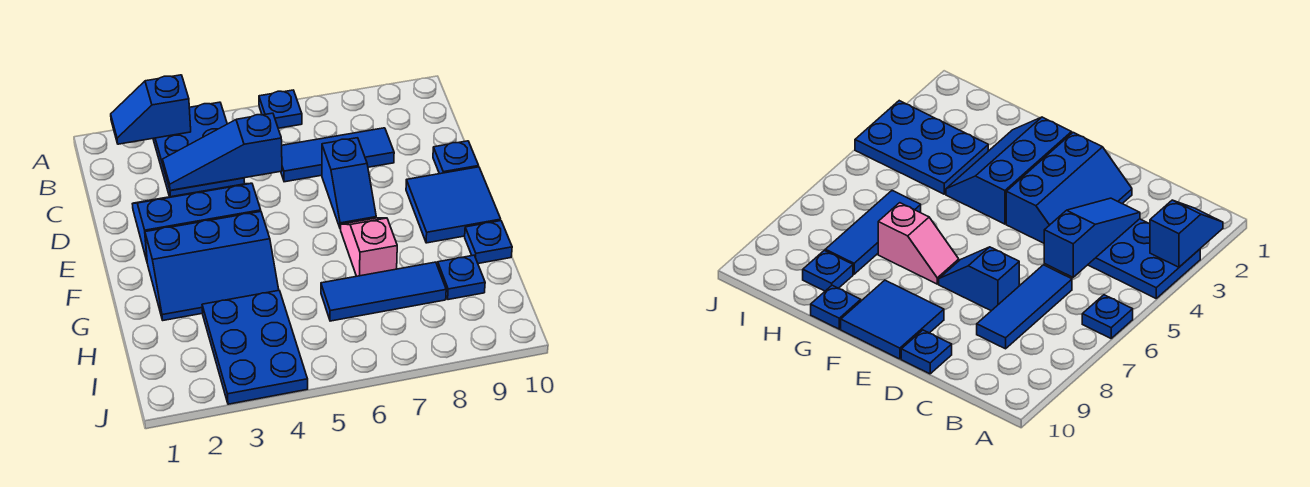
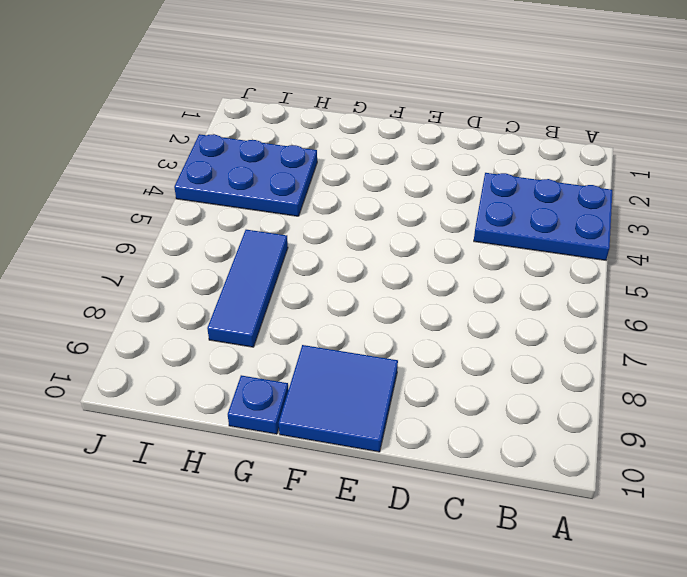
none -> blue 1x1 plate [259,90,302,128]
none -> blue 1x3 tile [281,128,394,182]
none -> blue 2x3 slope [133,183,261,260]

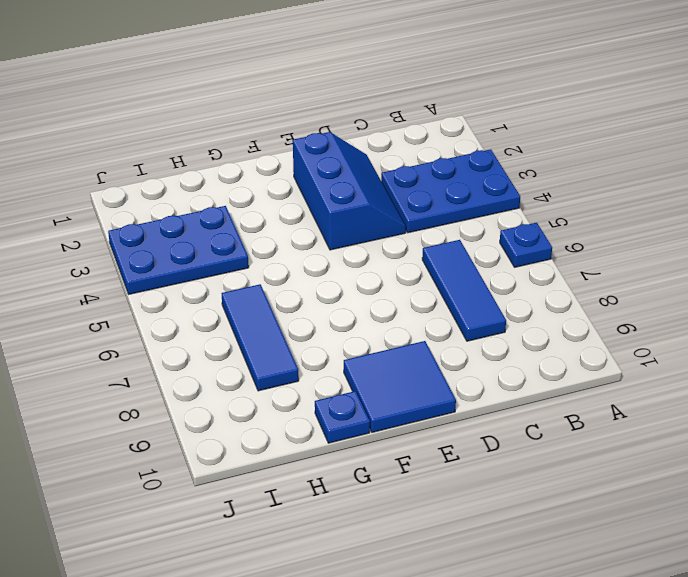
none -> blue 1x2 slope [322,138,376,229]
none -> blue 1x1 plate [433,141,479,174]
none -> blue 2x3 slope [145,212,279,320]

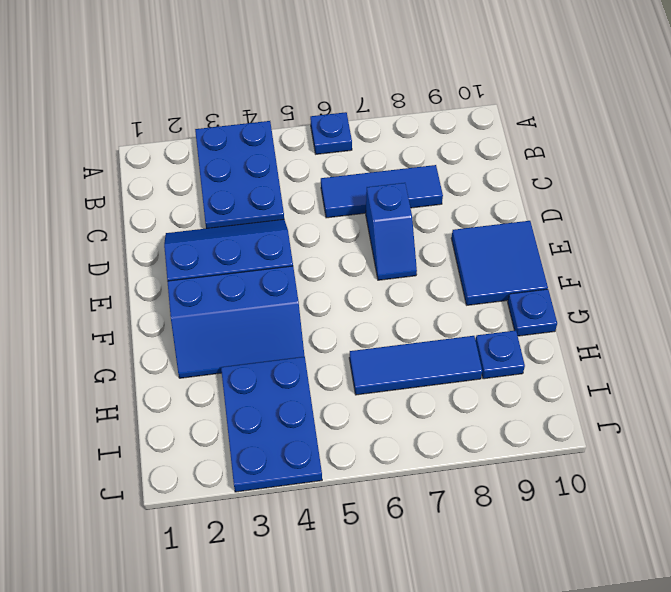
none -> blue 1x1 plate [433,141,479,174]
none -> pink 1x2 slope [341,218,397,276]
none -> blue 1x2 slope [111,75,191,144]

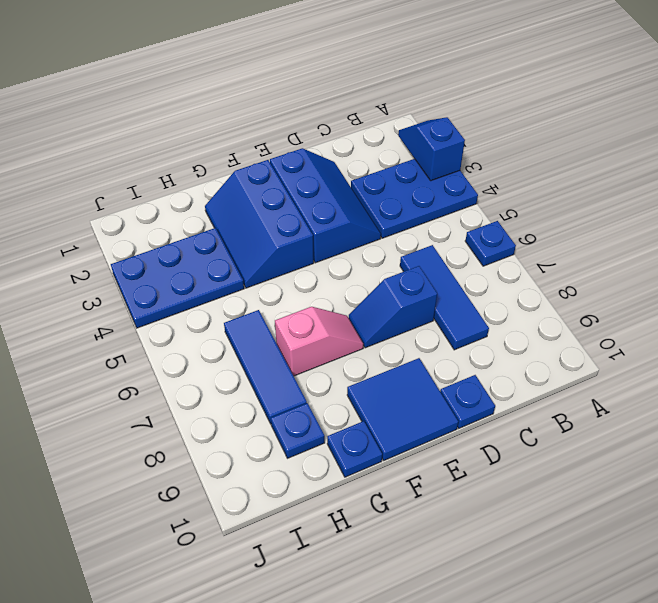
none -> blue 1x3 slope [163,113,282,190]

